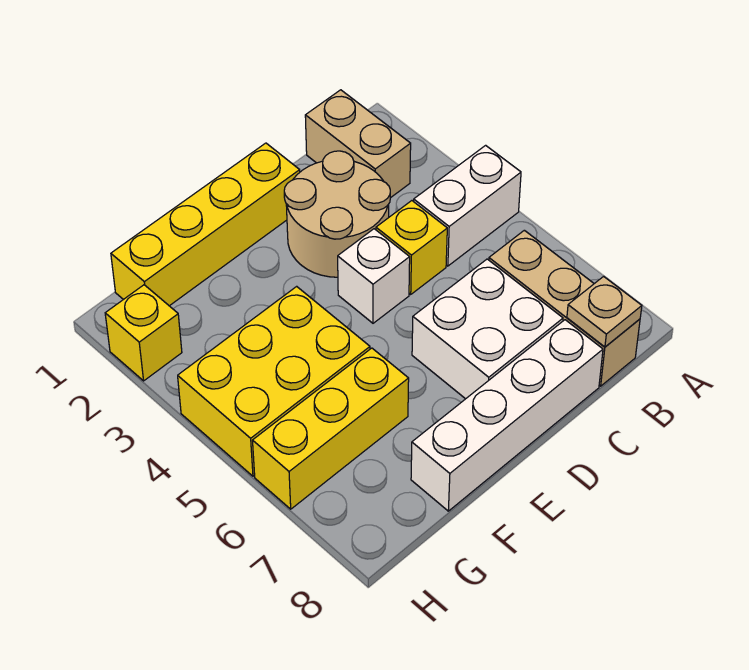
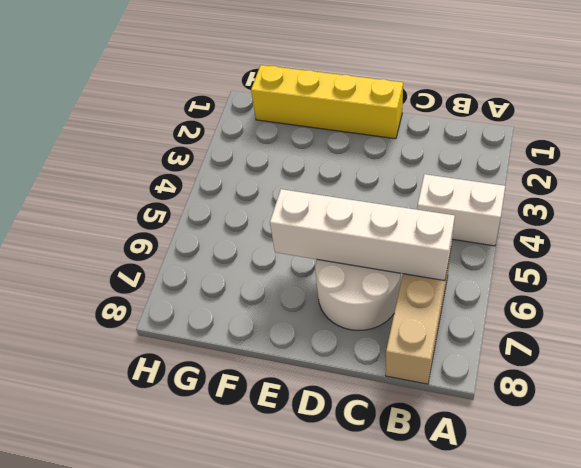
white 1x4 brick [270,189,455,281] -> white 1x4 brick moved to [411,320,603,511]
white 2x2 round brick [315,259,401,330] -> white 2x2 brick [412,259,563,399]
none -> tan 1x2 brick [305,90,411,198]
none -> tan 2x2 round brick [284,151,390,277]
none -> yellow 1x1 brick [376,201,447,294]

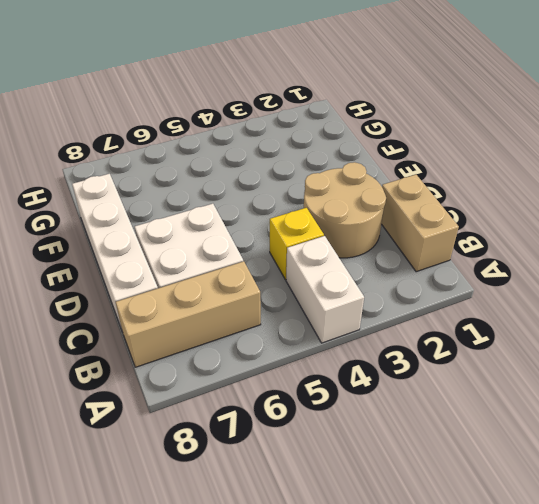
tan 1x2 brick [381,175,459,272] -> tan 1x2 brick turned to [305,90,411,198]
none -> yellow 1x4 brick [111,143,300,306]
none -> white 1x1 brick [338,229,410,323]
none -> yellow 2x3 brick [178,286,370,476]

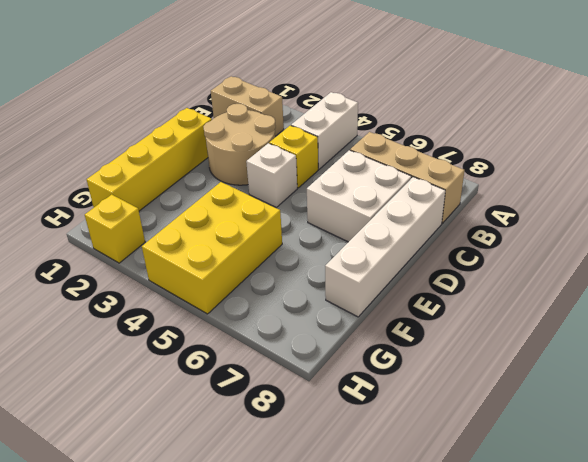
none -> yellow 1x3 brick [253,348,409,509]
none -> tan 1x1 plate [567,276,642,347]

